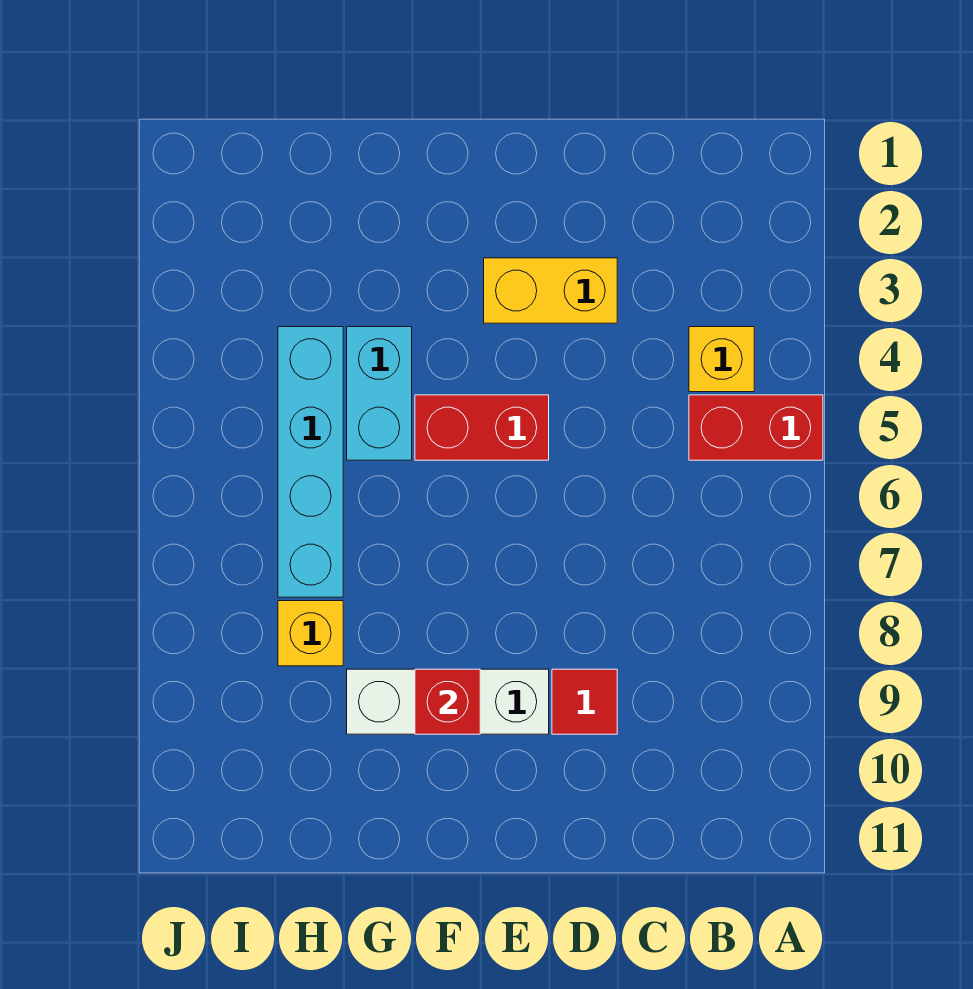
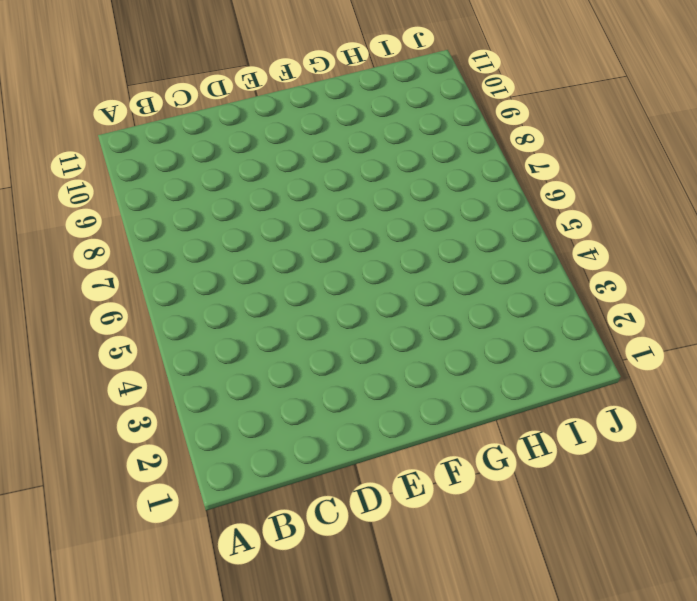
none -> red 1x2 brick [689,395,823,460]
none -> yellow 1x1 brick [689,327,754,392]

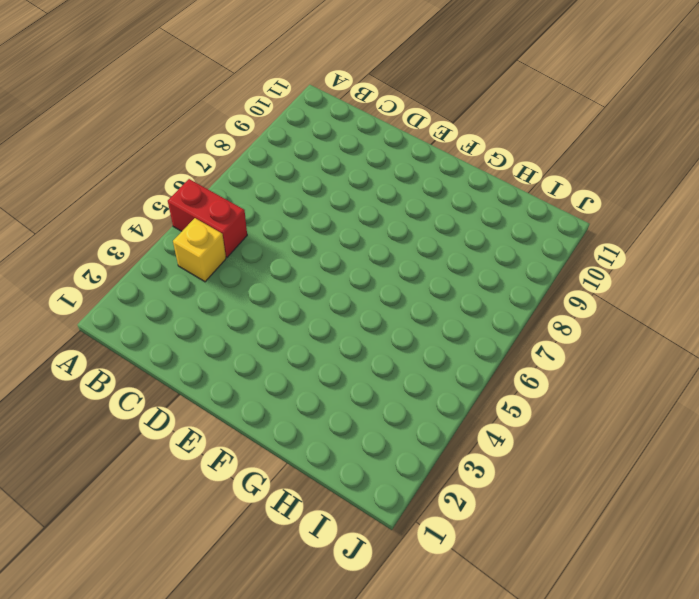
none -> yellow 1x2 brick [484,258,617,323]
none -> red 1x1 tile [552,669,617,734]

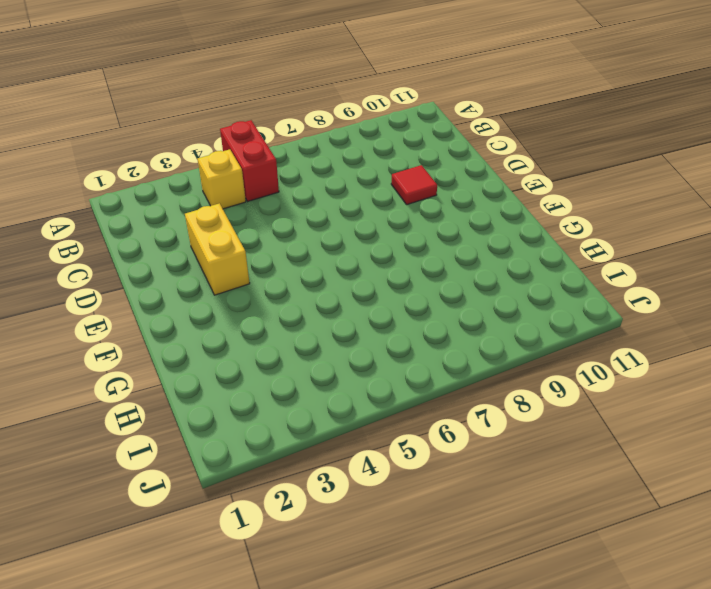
none -> red 1x2 brick [415,395,549,460]
none -> white 1x3 brick [347,669,549,734]

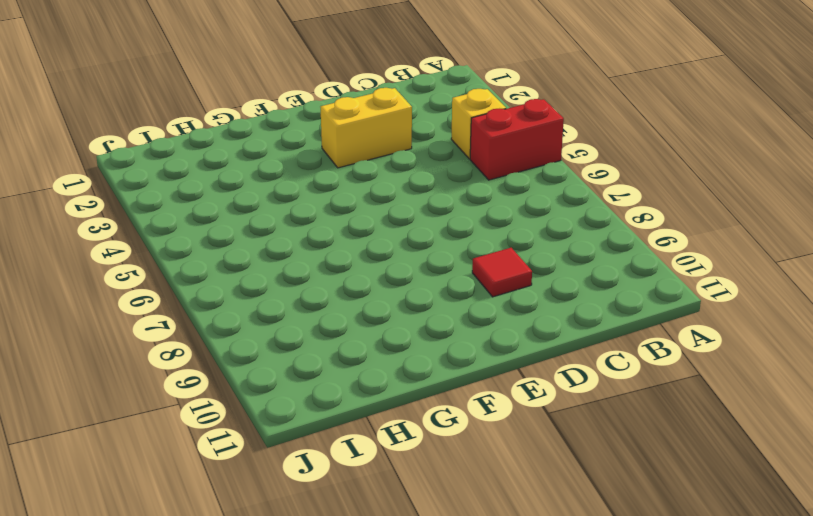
none -> red 1x2 brick [415,395,549,460]
none -> white 1x3 brick [347,669,549,734]

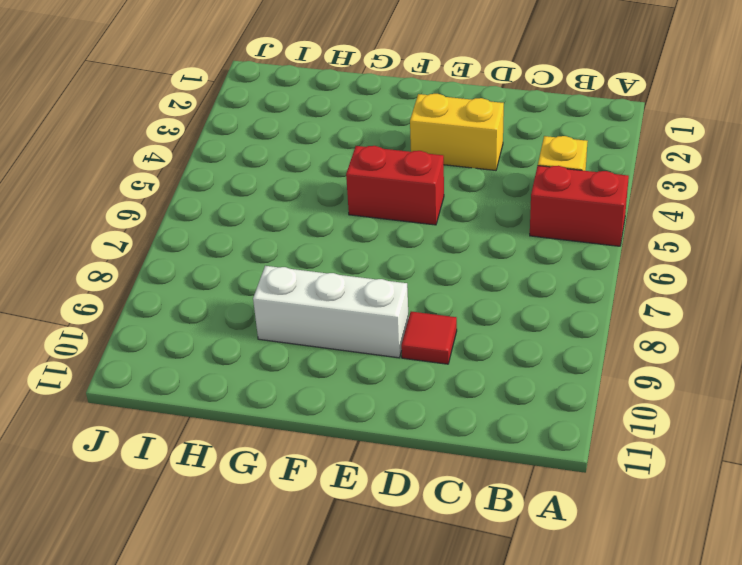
none -> cyan 1x2 brick [347,327,412,460]
none -> cyan 1x4 brick [278,327,343,597]

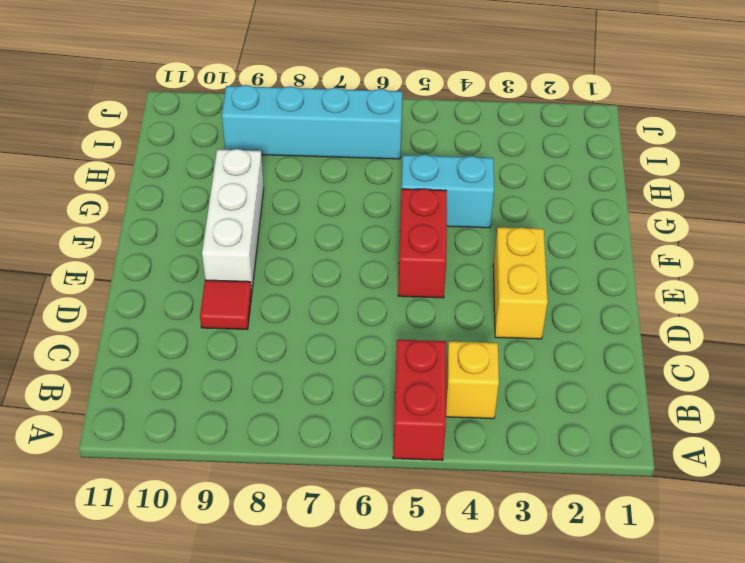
cyan 1x4 brick [222,85,402,159] -> cyan 1x4 brick moved to [278,327,343,597]
none -> yellow 1x1 brick [278,601,343,666]
none -> red 1x1 brick [415,669,480,734]

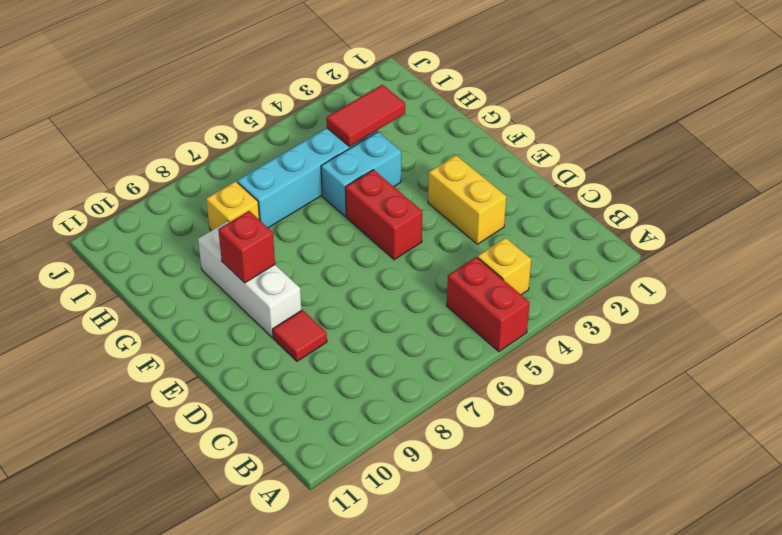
red 1x2 tile [326,85,405,147] -> none

